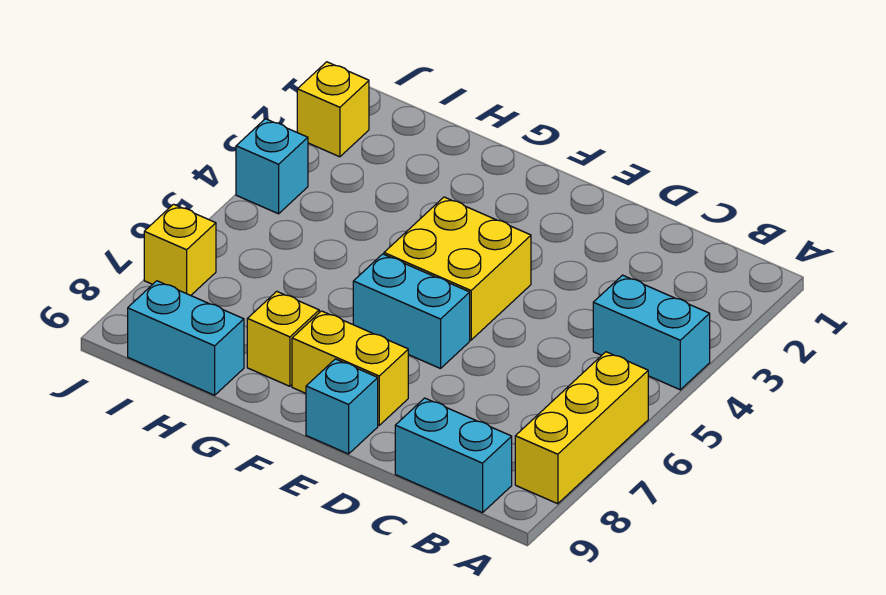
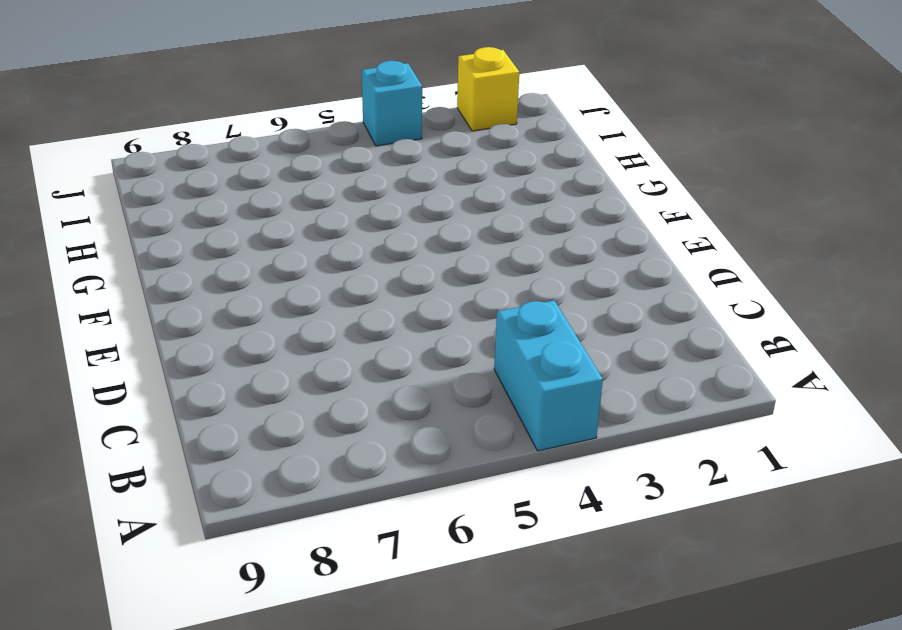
none -> yellow 1x3 brick [515,352,648,504]
none -> cyan 1x2 brick [395,398,512,513]
none -> yellow 2x2 brick [384,197,531,340]

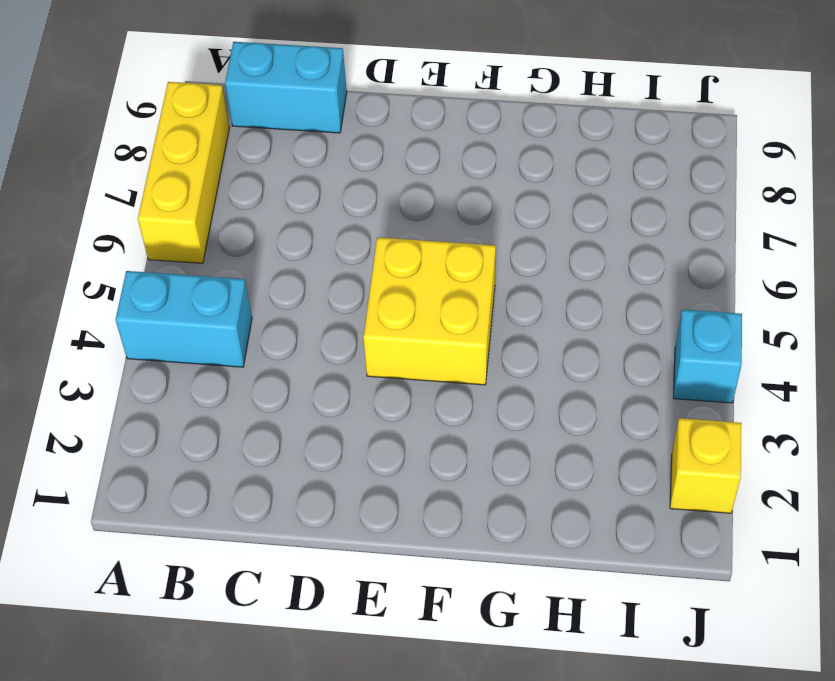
none -> cyan 1x2 brick [353,254,470,369]
none -> yellow 1x2 brick [292,311,408,425]
none -> cyan 1x1 brick [306,359,378,454]

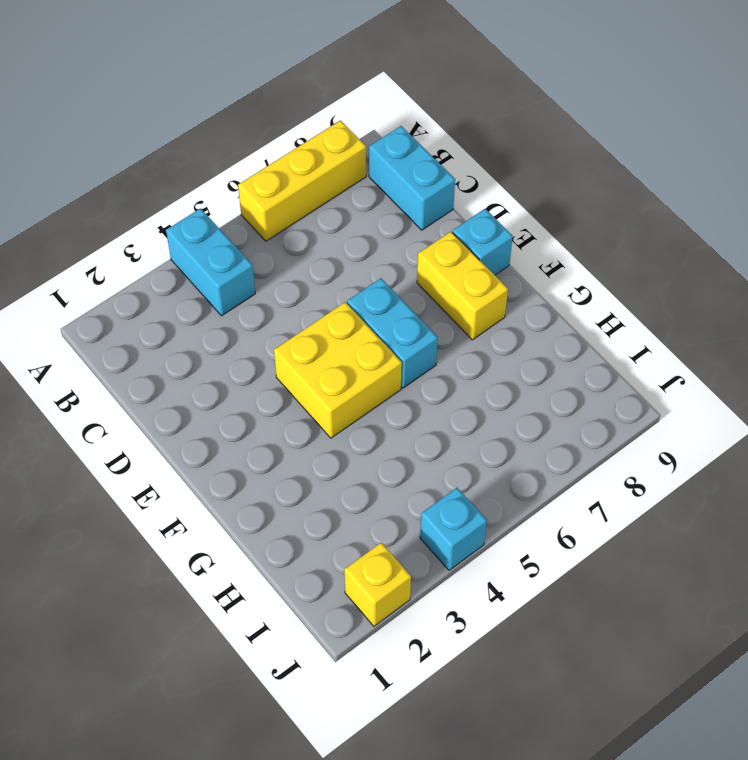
none -> yellow 1x1 brick [247,291,319,386]
none -> cyan 1x2 brick [128,281,244,395]
none -> yellow 1x1 brick [144,204,216,295]

